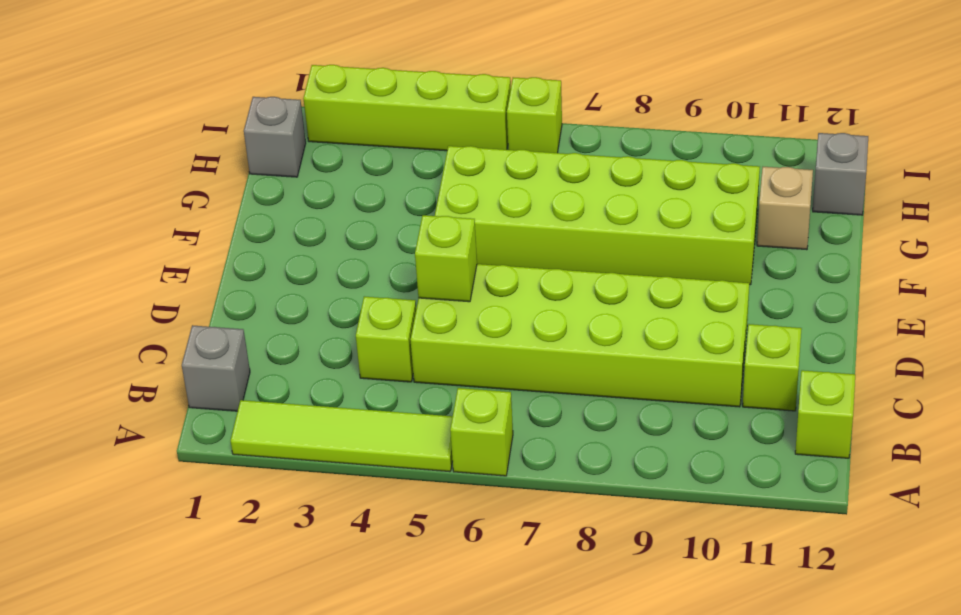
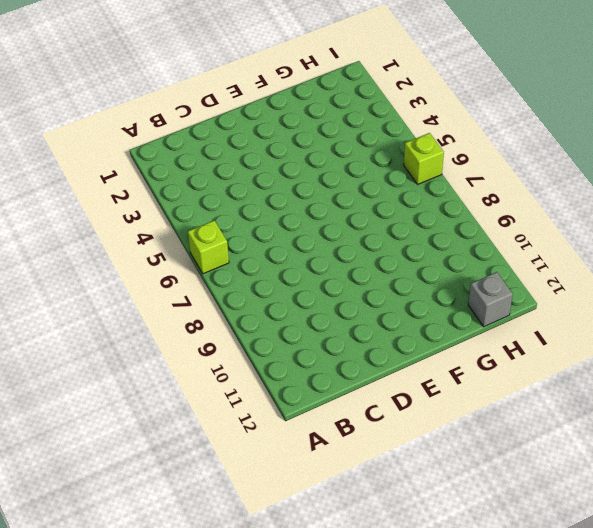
none -> lime 1x4 tile [231,400,453,472]
none -> grey 1x1 brick [182,325,250,411]
none -> lime 1x1 brick [795,370,855,458]

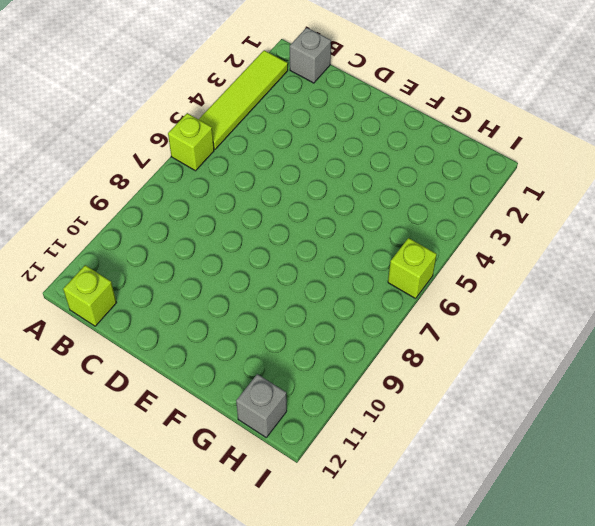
none -> lime 1x1 brick [356,296,416,382]
none -> lime 2x6 brick [411,264,749,407]
none -> lime 1x1 brick [743,324,802,411]

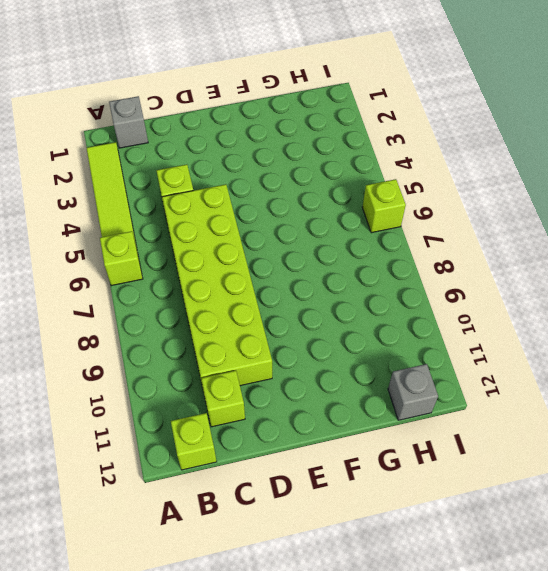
none -> lime 2x6 brick [435,146,760,285]
none -> tan 1x1 brick [757,167,813,250]
none -> grey 1x1 brick [244,97,306,177]

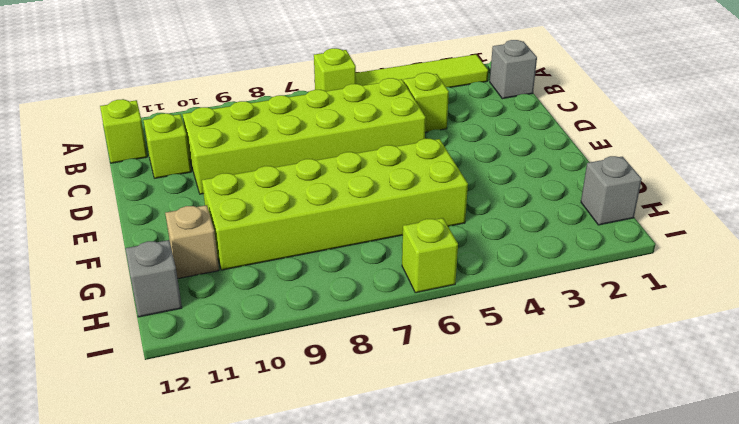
none -> lime 1x4 brick [303,65,511,151]
none -> lime 1x1 brick [415,215,477,302]

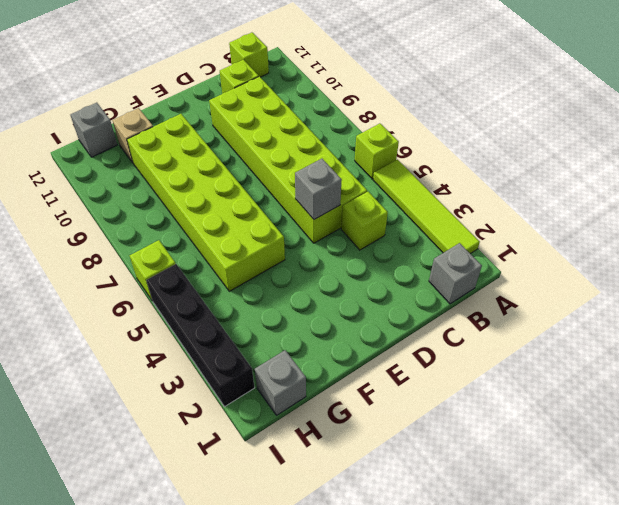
grey 1x1 brick [295,159,342,220] -> lime 1x1 brick [415,215,477,302]
black 1x4 brick [146,264,255,407] -> lime 1x4 brick [303,65,511,151]

